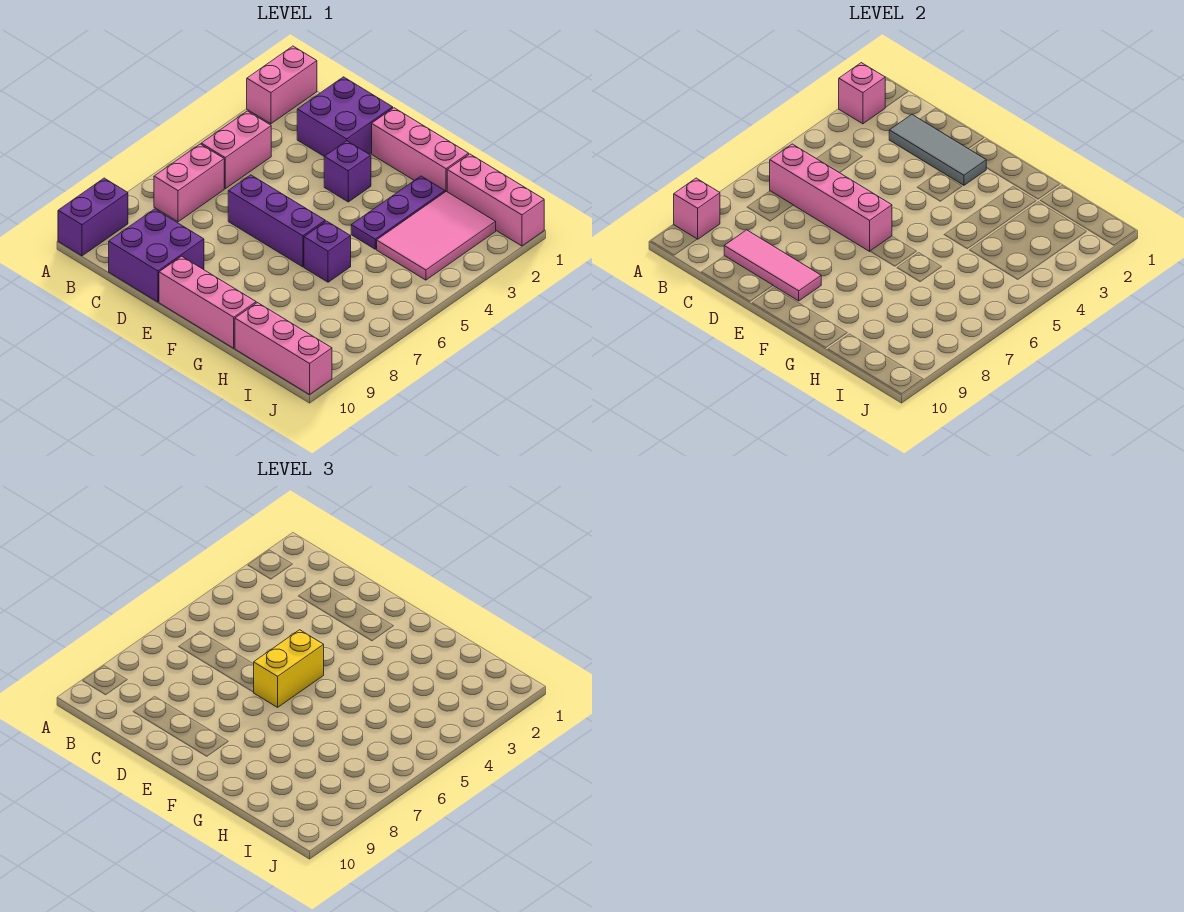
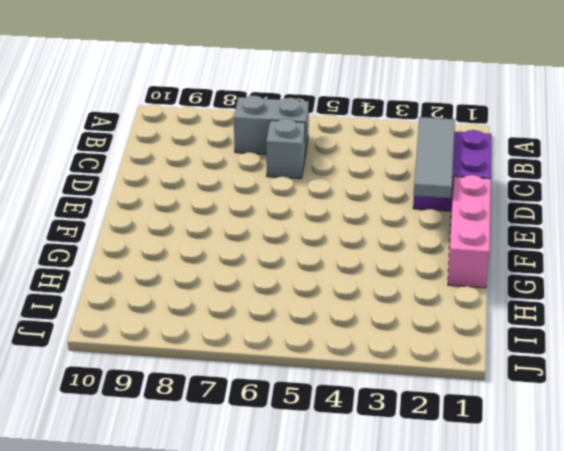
grey 1x2 brick [234,96,309,154] -> pink 1x2 brick [154,144,224,222]
grey 1x1 brick [266,119,305,179] -> none
none -> pink 1x2 brick [247,46,317,124]
none -> purple 1x2 brick [58,178,128,256]
none -> pink 1x2 brick [201,111,271,189]

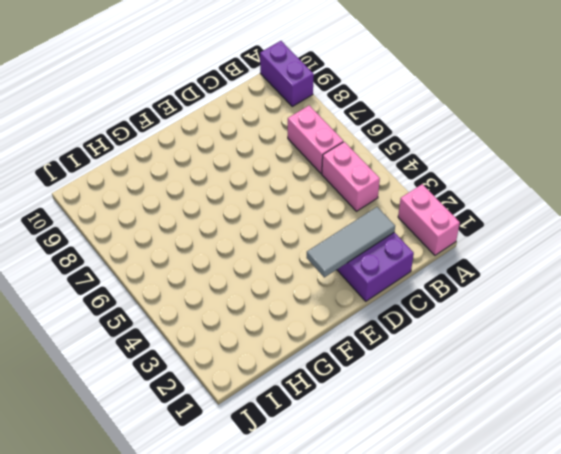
none -> purple 2x2 brick [109,209,204,302]
none -> purple 1x3 brick [228,175,325,267]
none -> pink 1x3 brick [372,108,469,192]

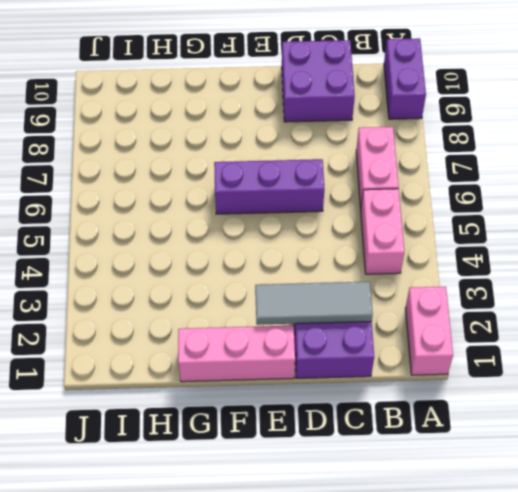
none -> purple 1x1 brick [324,141,371,202]
none -> pink 1x3 brick [159,256,256,348]
none -> purple 1x3 plate [351,176,445,249]

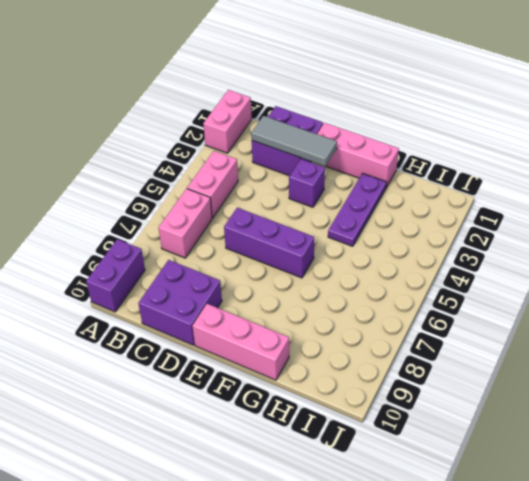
none -> purple 1x1 brick [304,221,351,282]
none -> pink 1x3 brick [447,154,544,246]
none -> pink 2x3 tile [377,192,496,280]

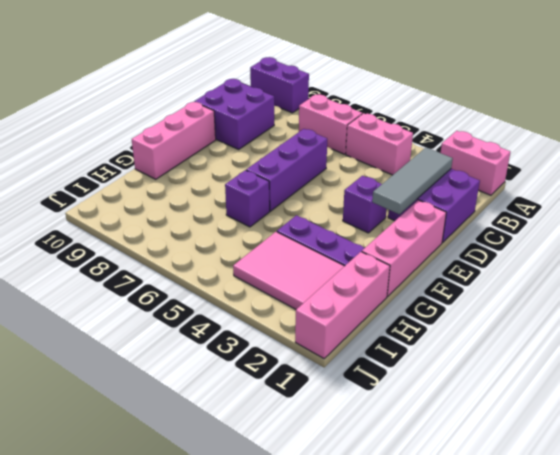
none -> pink 1x3 brick [235,303,332,395]
none -> pink 1x1 brick [839,63,885,124]
none -> pink 1x1 brick [674,178,720,239]

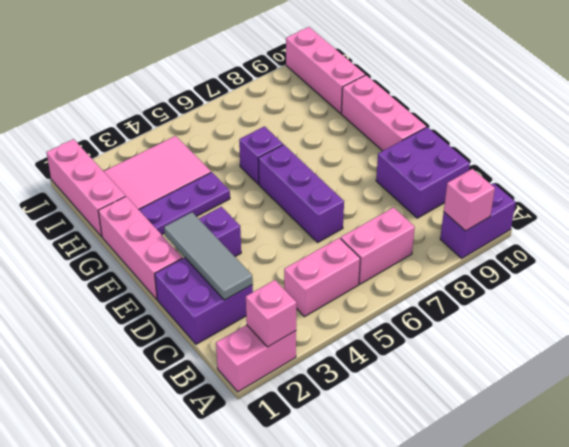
none -> pink 1x4 brick [770,144,892,251]
none -> pink 1x3 tile [724,230,821,301]
none -> yellow 1x2 brick [254,630,324,707]

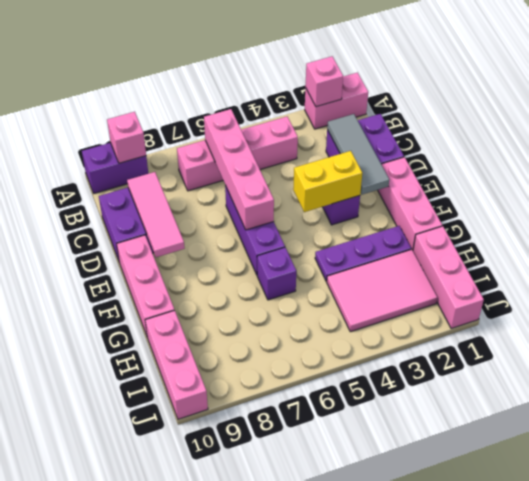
yellow 1x2 brick [293,151,362,212] -> yellow 1x2 brick moved to [254,630,324,707]

